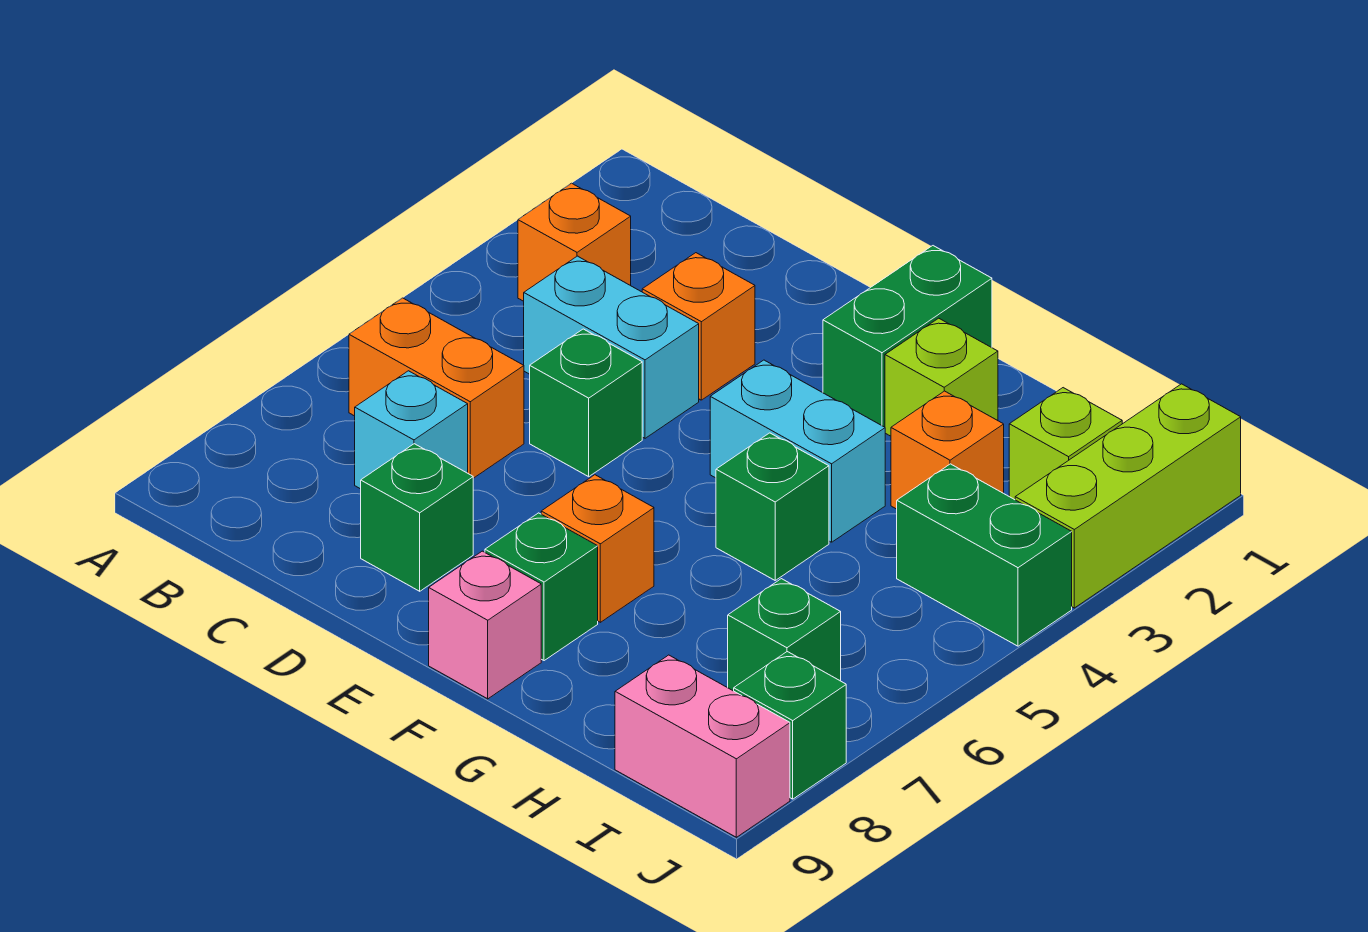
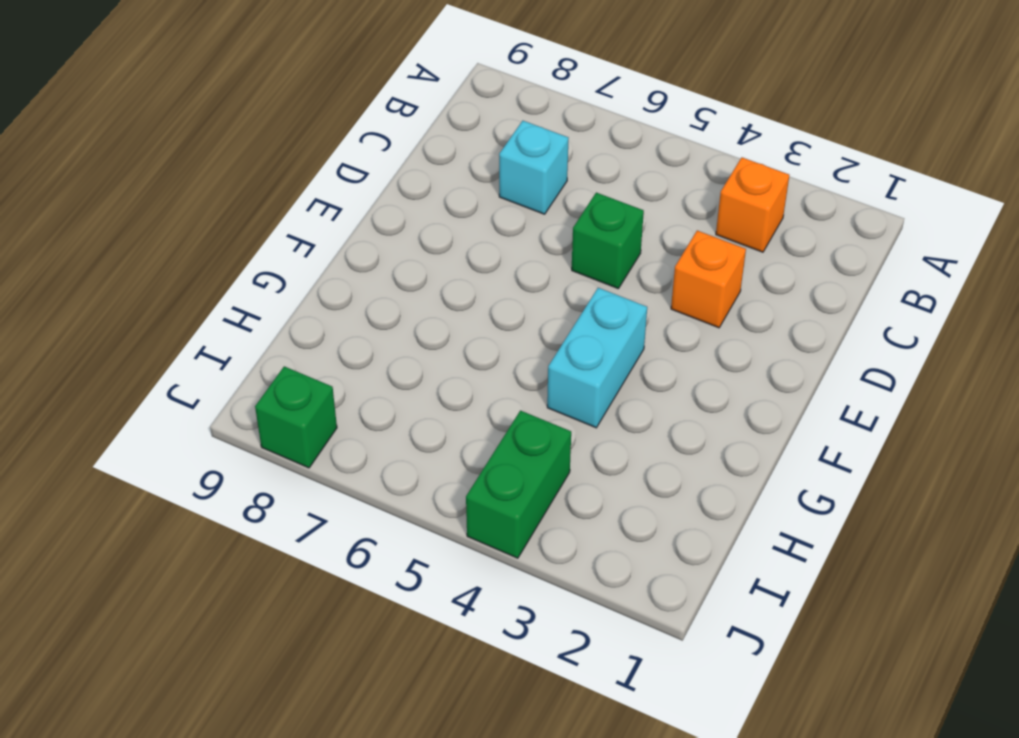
none -> orange 1x2 brick [349,298,524,478]
none -> cyan 1x2 brick [524,256,699,438]
none -> green 1x1 brick [361,444,473,591]

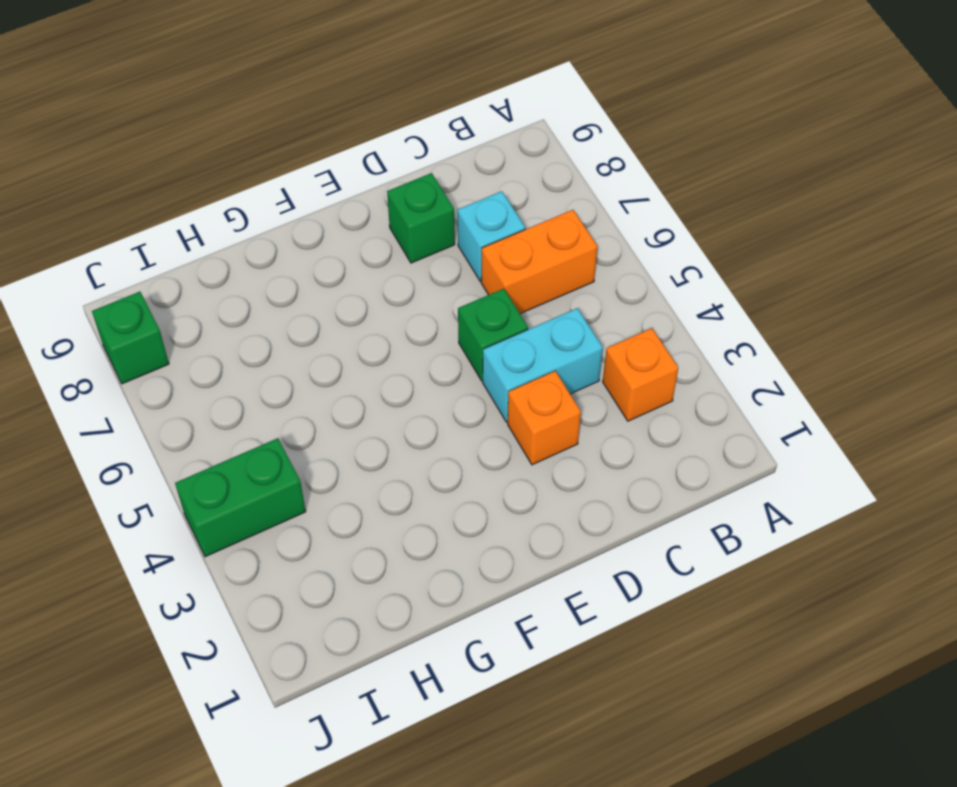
none -> green 1x2 brick [823,246,992,427]
none -> cyan 1x2 brick [710,360,885,542]
none -> orange 1x1 brick [541,475,654,622]

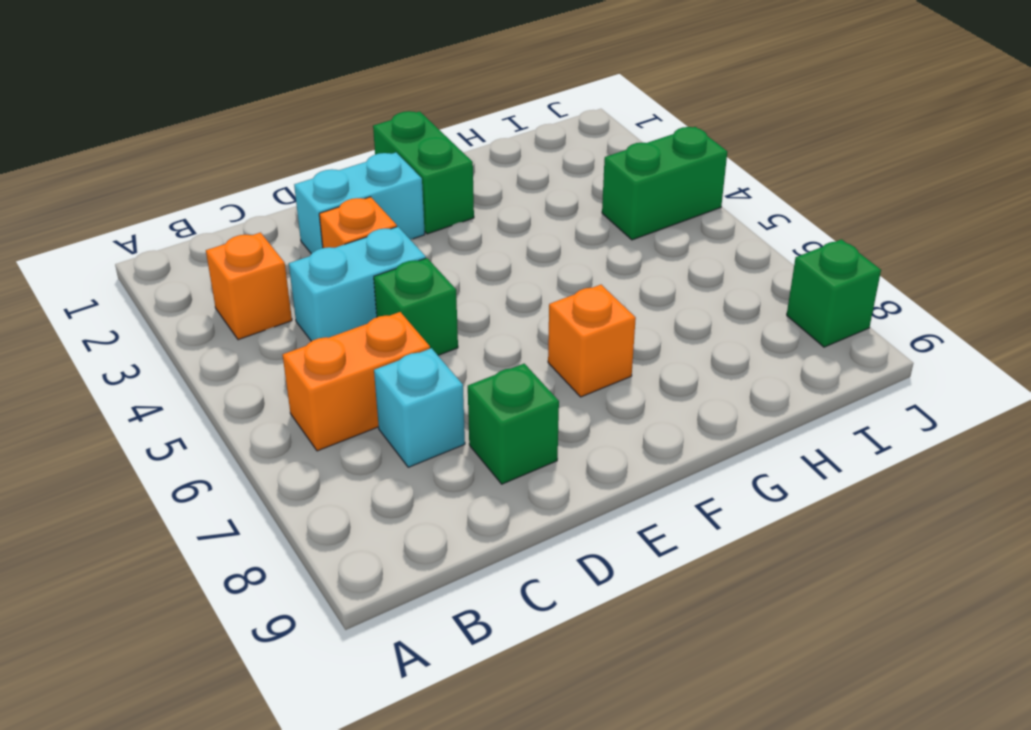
cyan 1x2 brick [294,153,425,254] -> cyan 1x2 brick moved to [710,360,885,542]
none -> green 1x1 brick [485,513,598,661]
none -> pink 1x1 brick [429,551,541,699]
none -> lime 1x1 brick [885,318,998,436]

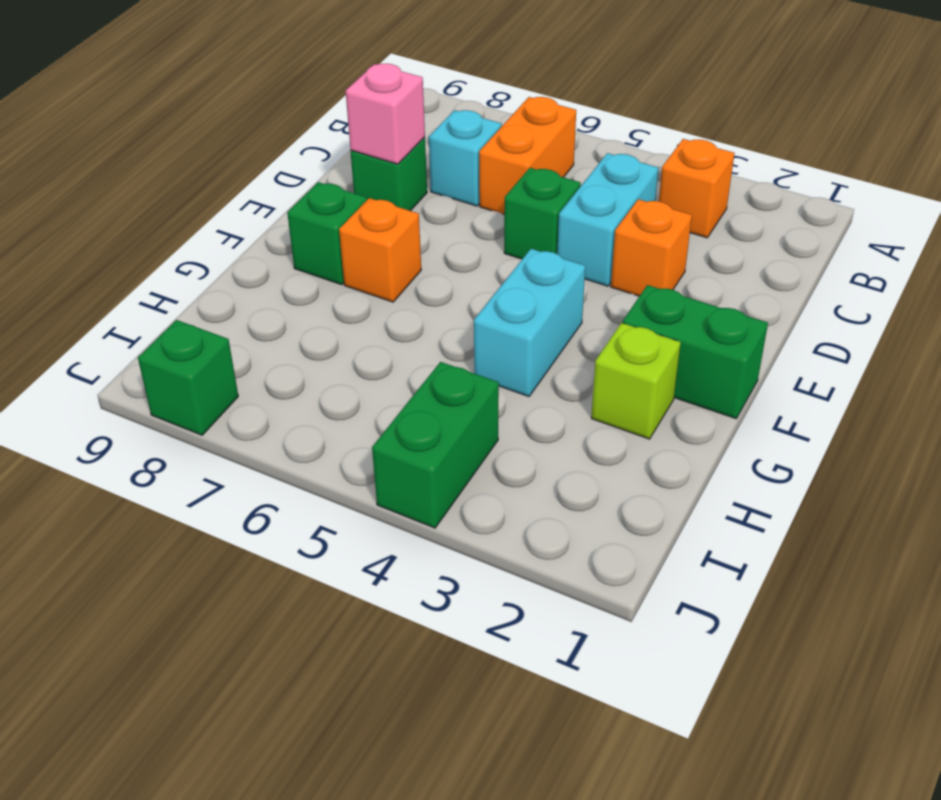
pink 1x1 brick [346,63,425,164] -> pink 1x1 brick moved to [429,551,541,699]
none -> green 1x1 brick [716,433,829,580]
none -> orange 1x1 brick [891,391,1004,509]
none -> lime 1x1 brick [1009,388,1122,500]

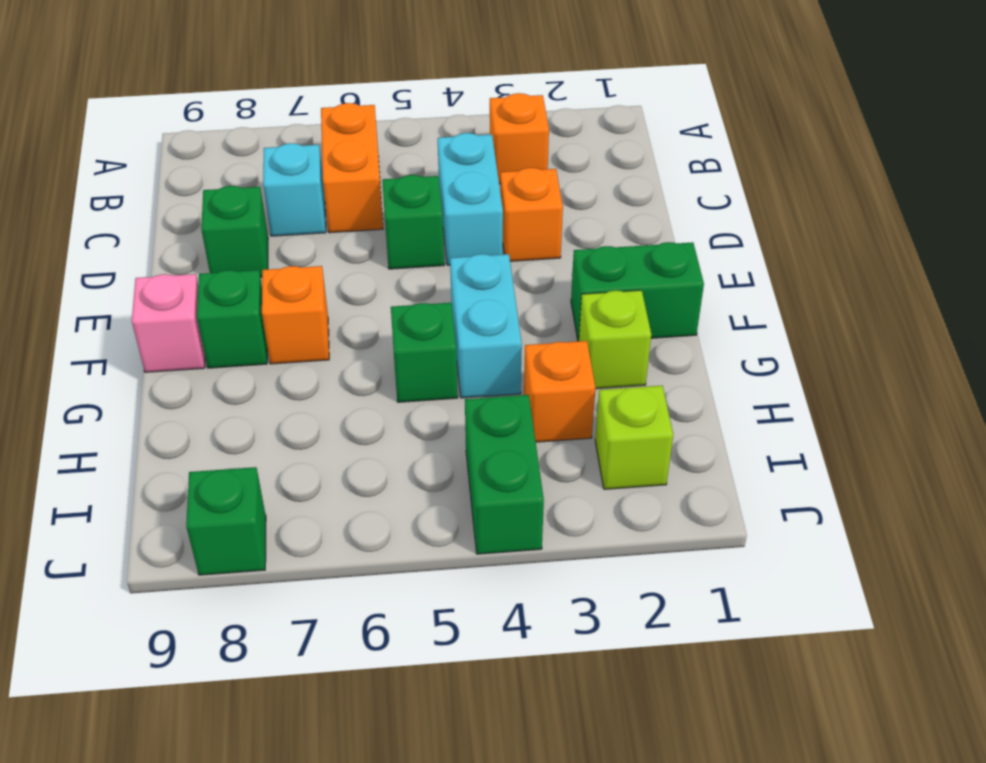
none -> green 1x1 brick [728,579,841,691]
none -> pink 1x2 brick [615,655,790,837]
none -> lime 1x3 brick [1015,384,1241,608]

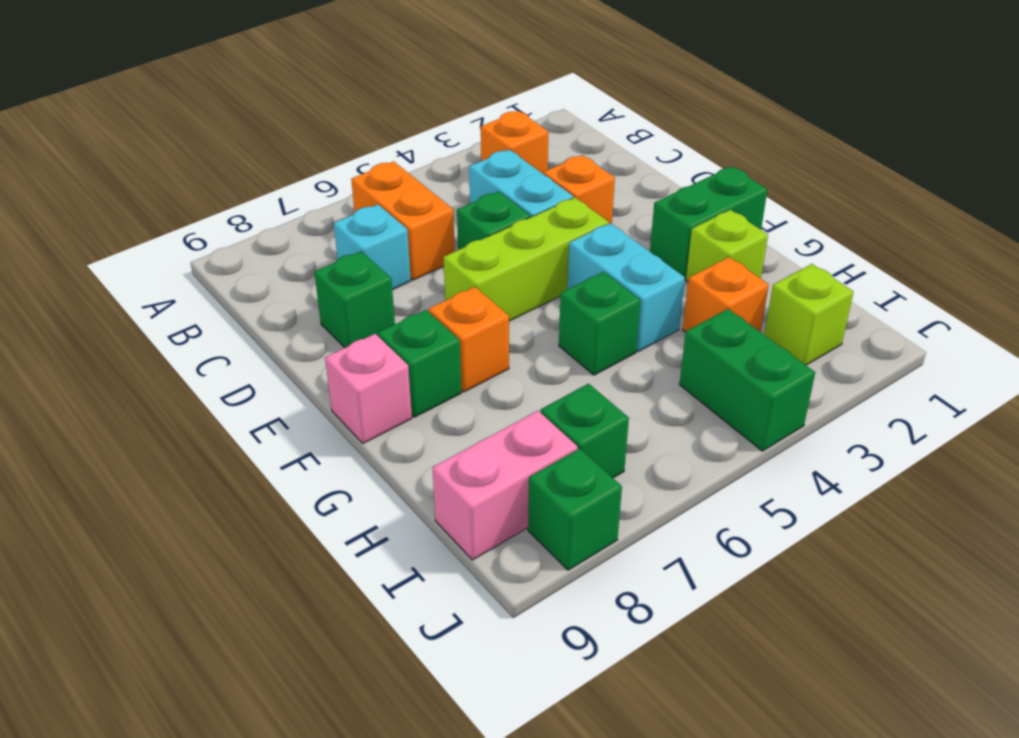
lime 1x3 brick [443,198,609,321] -> lime 1x3 brick moved to [1015,384,1241,608]
pink 1x2 brick [433,411,578,560] -> pink 1x2 brick turned to [615,655,790,837]

